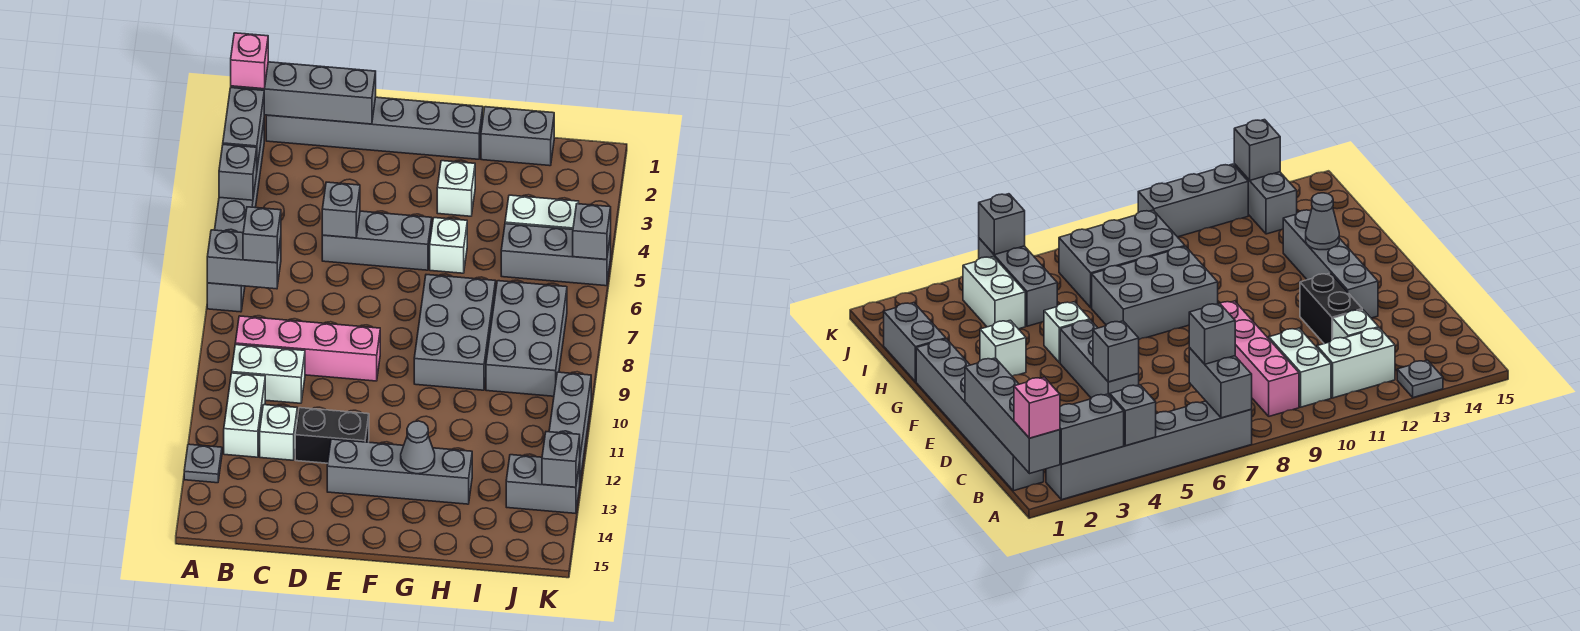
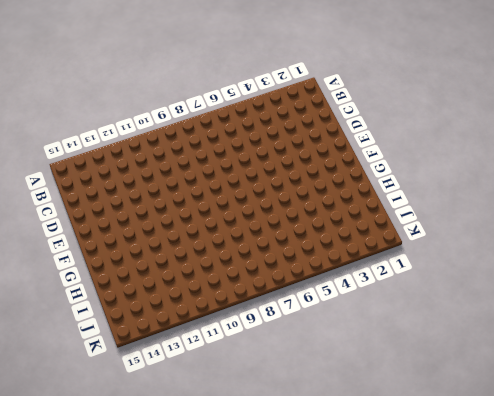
none -> grey 1x6 brick [207,123,264,312]
none -> grey 1x1 plate [184,444,222,483]
none -> grey 1x6 brick [266,97,483,159]

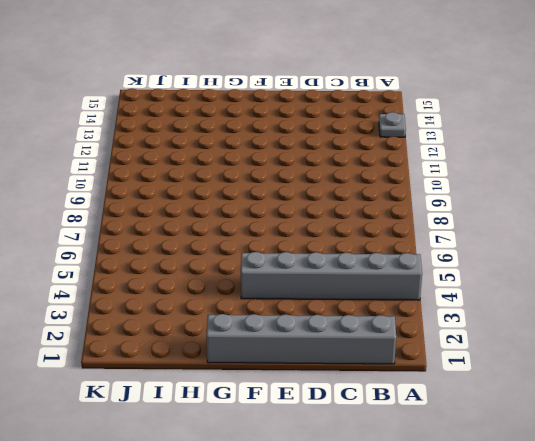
grey 1x6 brick [241,252,422,300] -> grey 1x6 brick turned to [207,123,264,312]
none -> pink 1x4 brick [235,316,380,381]
none -> white 1x2 brick [232,345,305,403]
none -> white 1x2 brick [224,373,265,457]

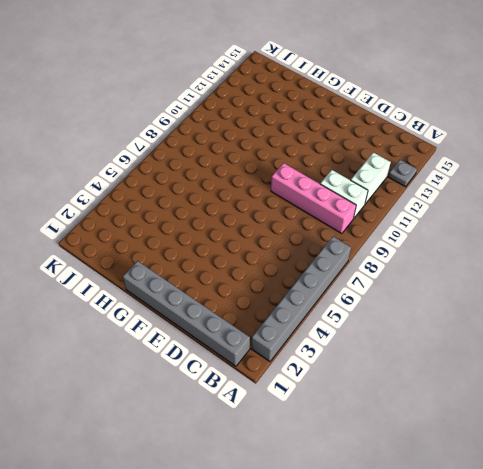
none -> white 1x1 brick [260,405,297,460]
none -> grey 1x3 brick [322,211,432,270]
none -> black 1x2 brick [295,408,369,463]

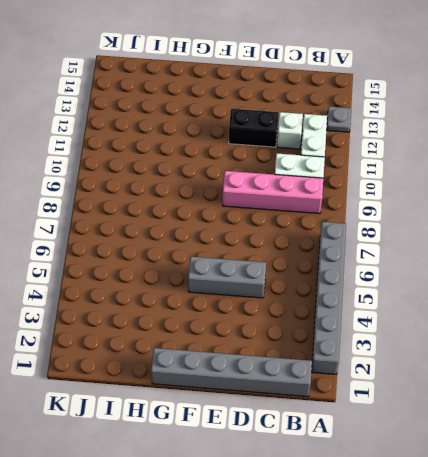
none -> grey 1x4 brick [327,439,472,504]
none -> white 1x1 brick [437,161,475,216]
none -> white 1x1 brick [430,218,467,273]

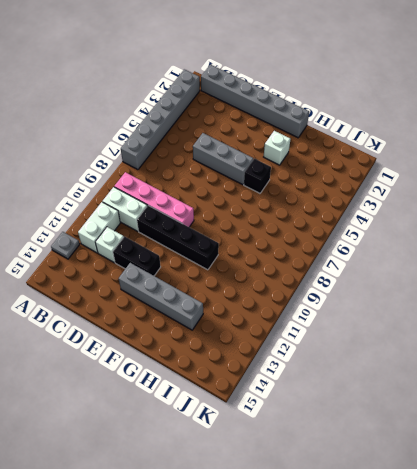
black 1x4 brick [137,205,219,270] -> none
black 1x1 brick [244,159,271,193] -> white 1x1 brick [430,218,467,273]
none -> grey 2x3 brick [414,275,496,390]
none -> grey 1x2 brick [481,107,554,166]
none -> white 1x2 brick [505,195,579,229]

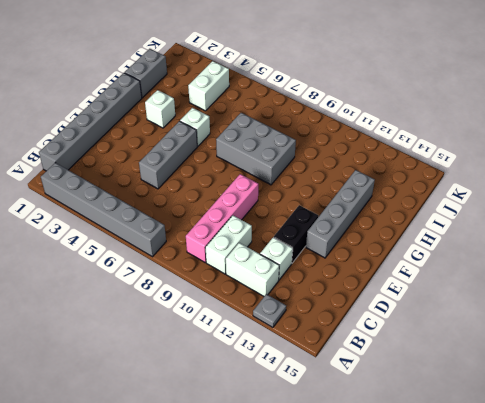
none -> grey 1x3 brick [501,224,611,286]
none -> grey 2x3 brick [486,281,567,396]
none -> grey 1x2 brick [506,455,580,513]

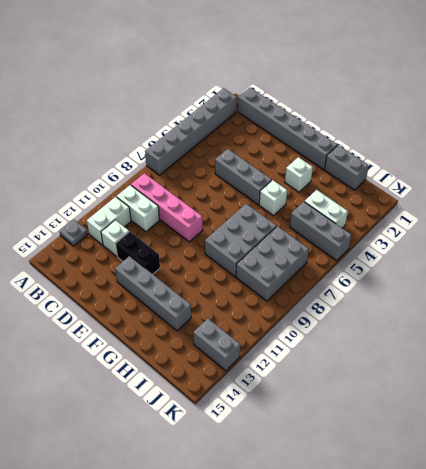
none -> grey 1x3 brick [549,372,591,480]
none -> grey 1x4 brick [231,62,376,124]
none -> grey 1x2 brick [223,88,264,167]

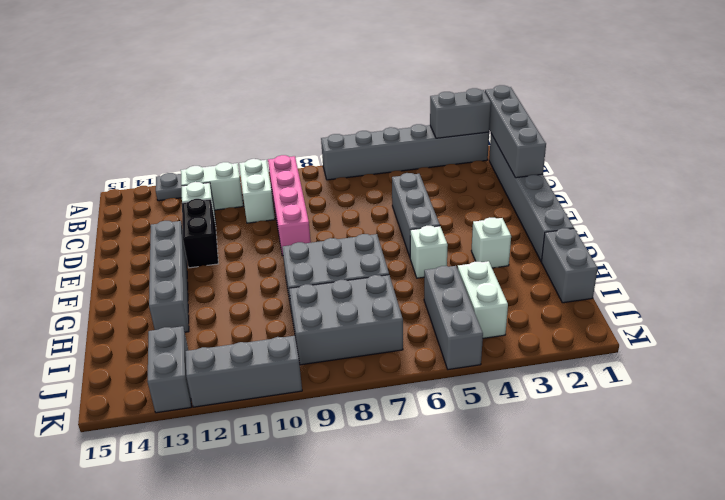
none -> grey 1x1 brick [219,145,257,200]
none -> grey 1x2 brick [207,230,281,289]
none -> grey 1x1 brick [322,182,360,238]

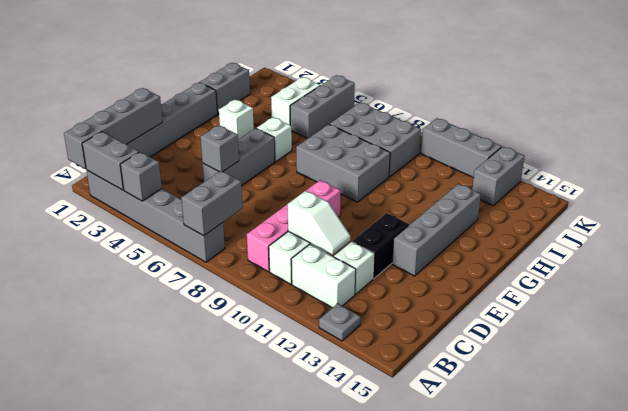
white 1x2 slope [288,191,350,255] -> none
none -> grey 1x1 cone [401,421,435,474]
none -> grey 1x1 brick [573,204,611,260]
none -> grey 1x1 brick [542,432,580,487]

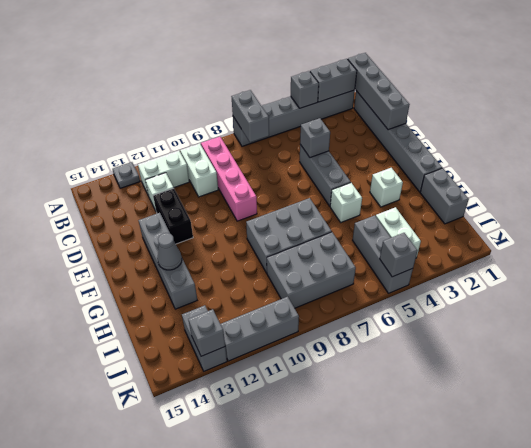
none -> pink 1x1 brick [231,33,268,89]
none -> grey 1x1 brick [243,207,281,263]

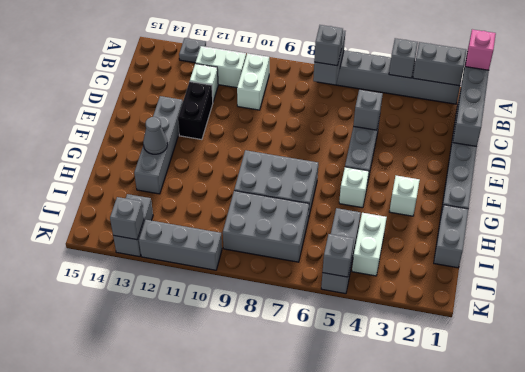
none -> pink 1x4 brick [235,316,380,381]

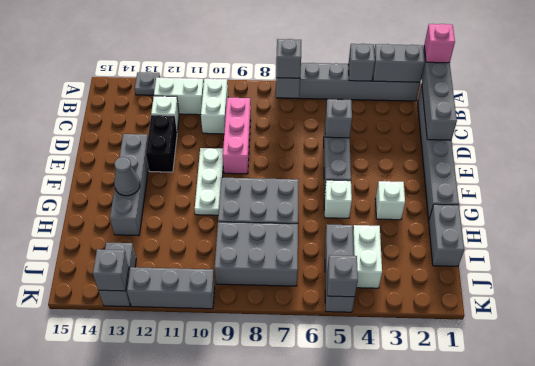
pink 1x3 brick [223,98,251,174] -> pink 1x4 brick [235,316,380,381]
white 1x3 plate [195,148,223,215] -> none

